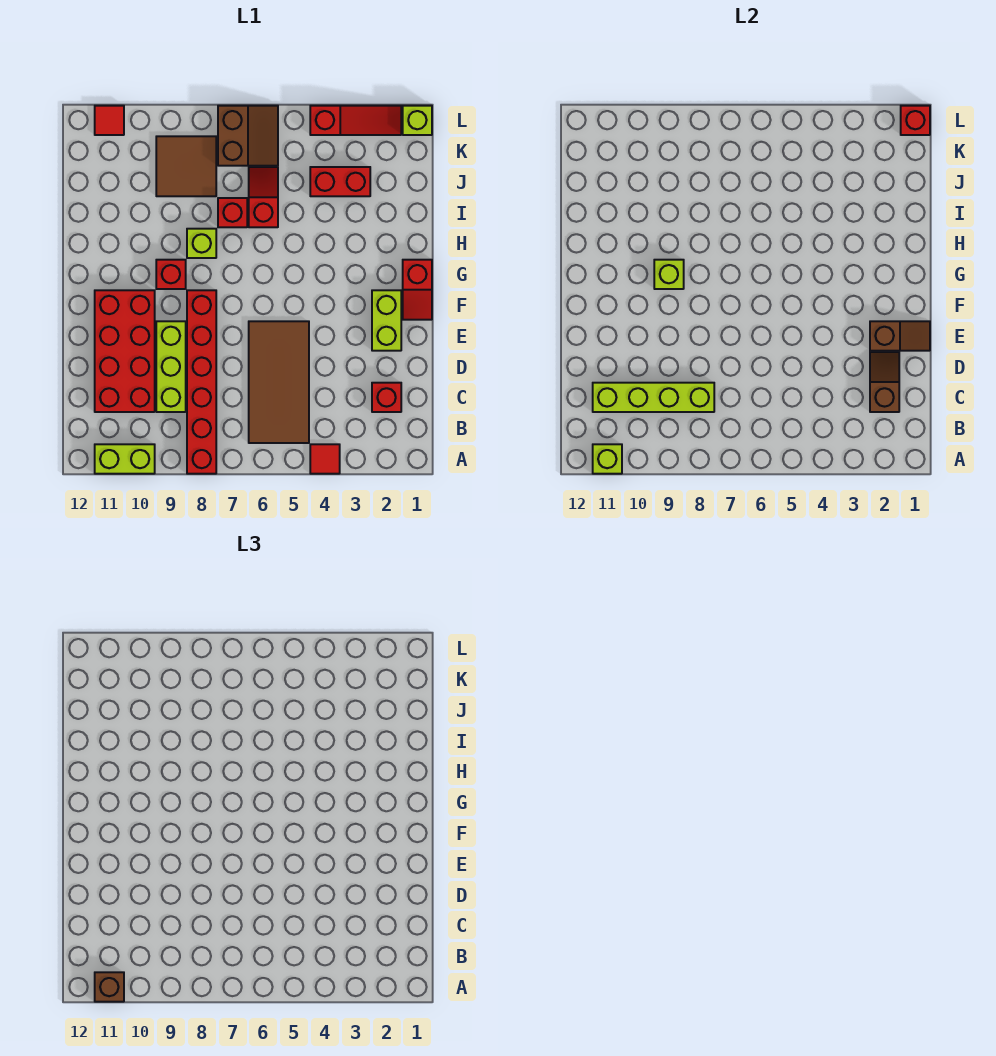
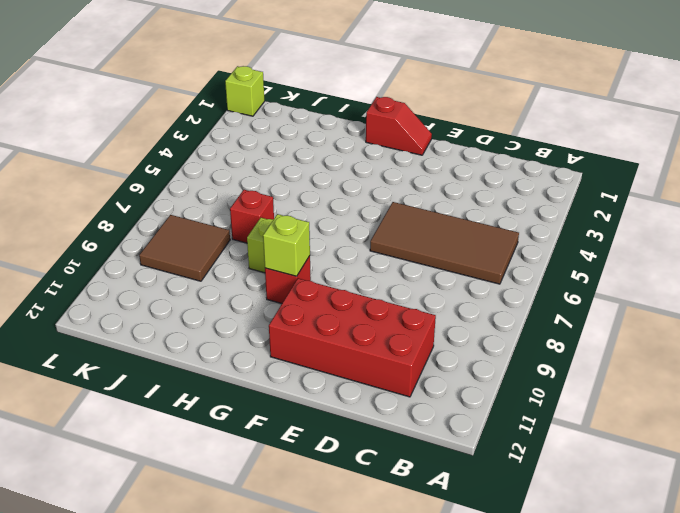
none -> red 1x1 tile [310,444,340,474]
none -> red 1x6 brick [187,290,216,474]
none -> lime 1x2 brick [95,444,155,474]

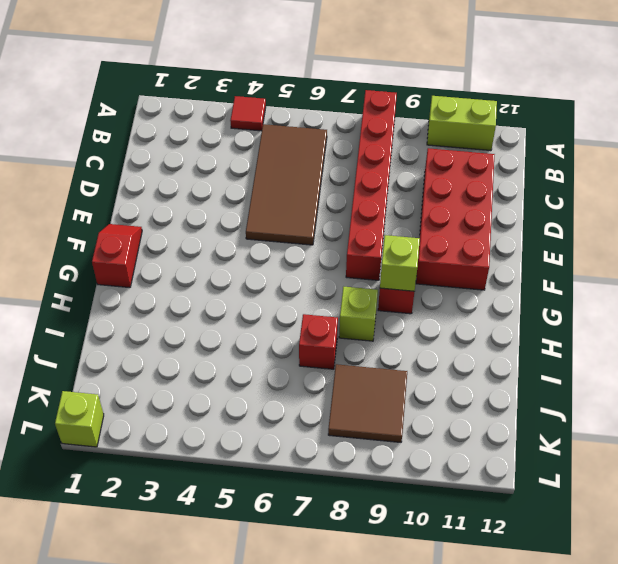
none -> red 1x1 brick [372,383,401,412]
none -> lime 1x3 brick [156,321,186,412]
none -> lime 1x2 brick [372,290,401,351]

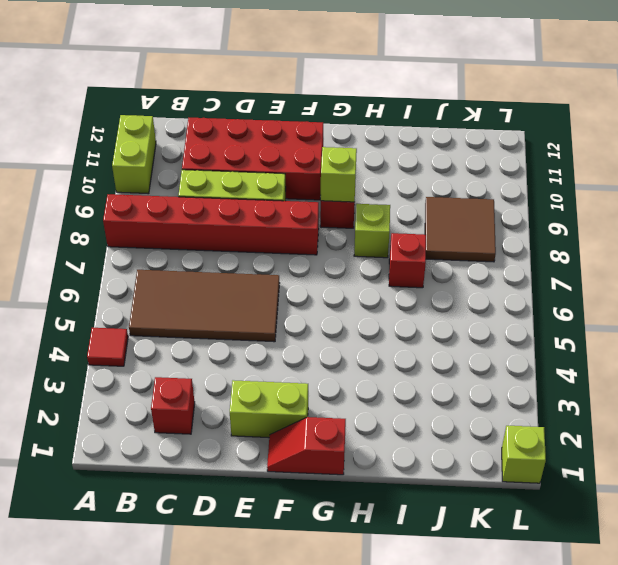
none -> red 1x2 slope [249,167,278,227]
none -> red 1x2 brick [310,167,370,196]
none -> brown 2x2 slope [218,106,278,166]

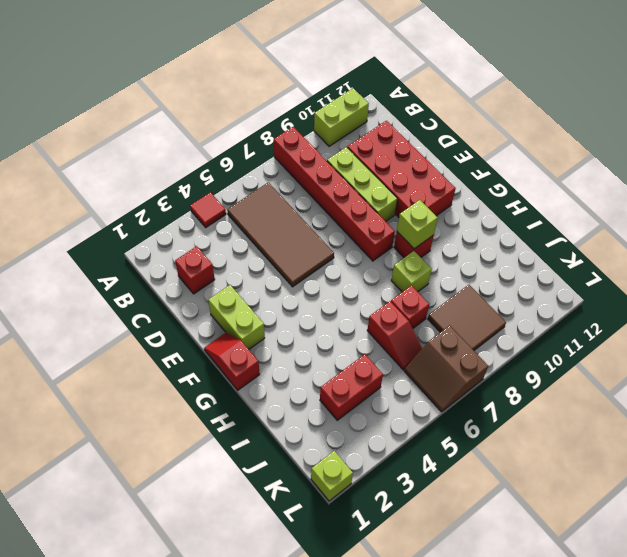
none -> red 1x3 slope [310,106,401,135]
none -> red 1x1 tile [95,106,124,135]
none -> lime 1x1 brick [593,444,622,474]

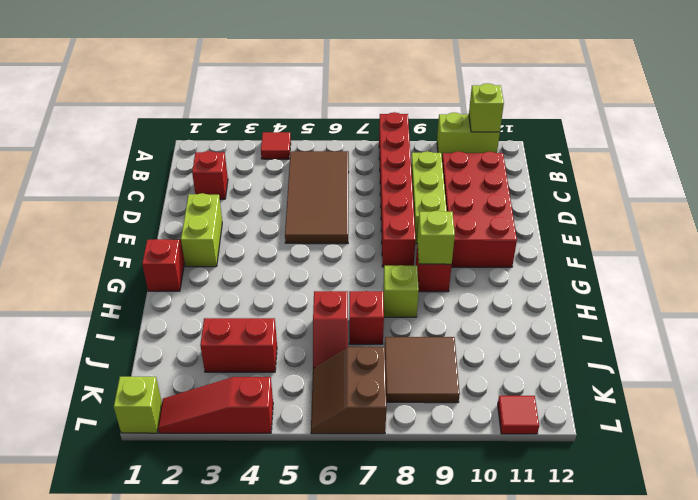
none -> brown 1x2 slope [870,352,899,412]
none -> lime 1x4 brick [593,383,714,412]
none -> brown 1x2 slope [870,321,930,351]

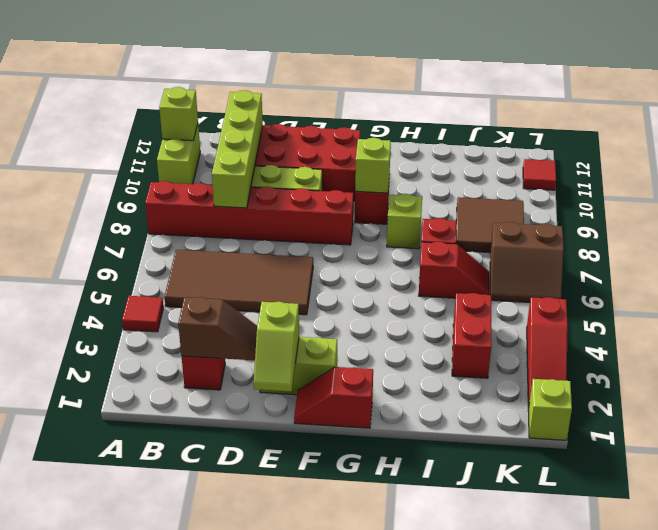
lime 1x2 slope [254,302,299,391] -> brown 1x2 slope [870,321,930,351]
none -> red 1x1 brick [901,106,930,135]
none -> brown 1x1 brick [95,972,124,1002]

